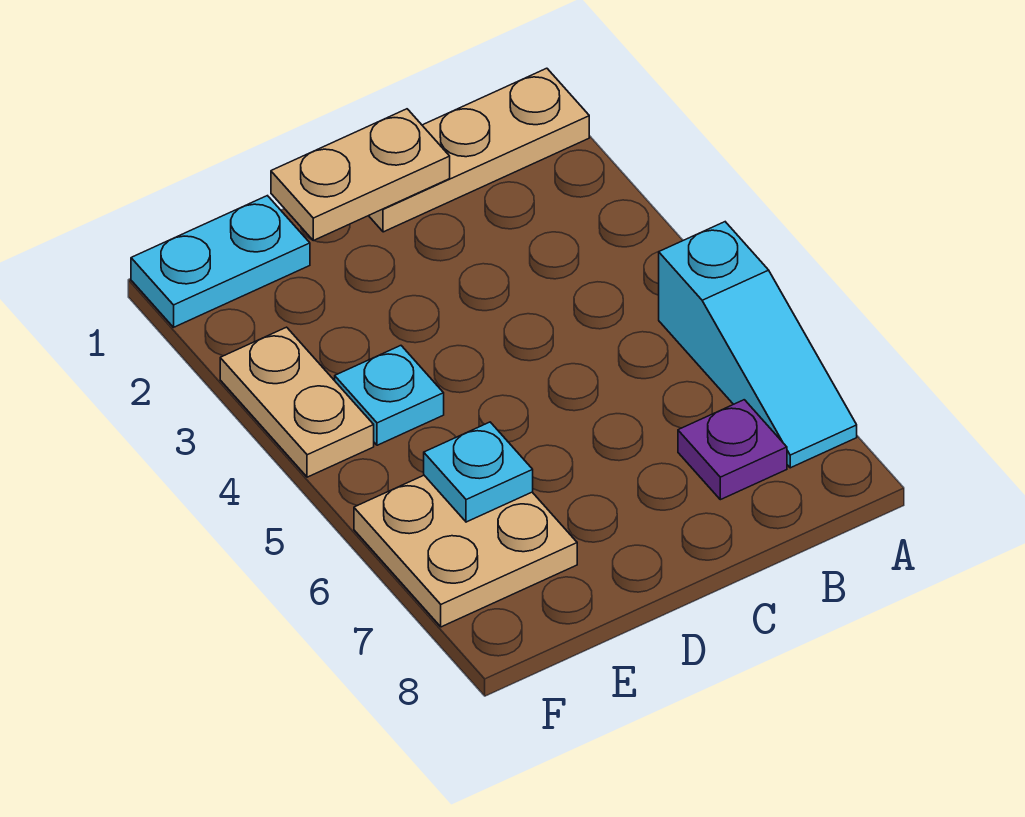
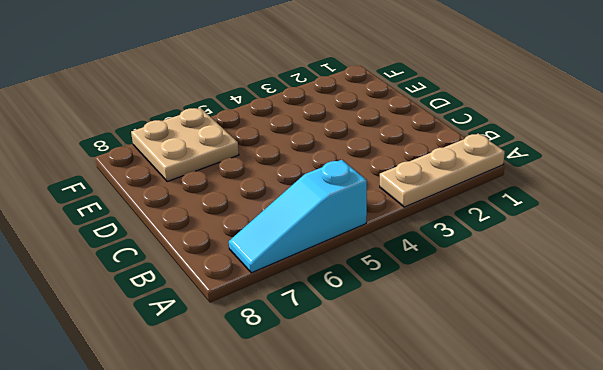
tan 1x3 plate [380,133,505,207] -> tan 1x3 plate turned to [369,68,589,232]
none -> purple 1x1 plate [678,400,787,500]
none -> cyan 1x2 plate [131,196,310,327]

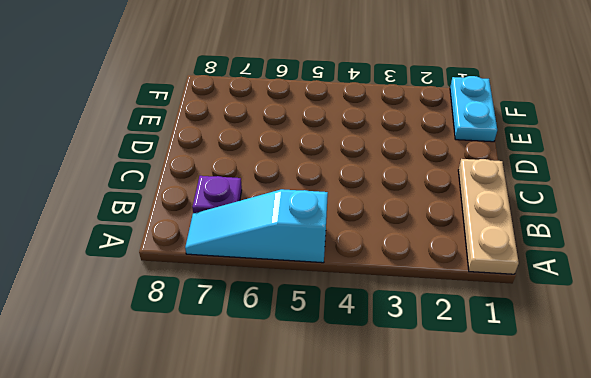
none -> cyan 1x1 plate [335,346,444,445]
none -> tan 2x2 plate [354,475,577,627]

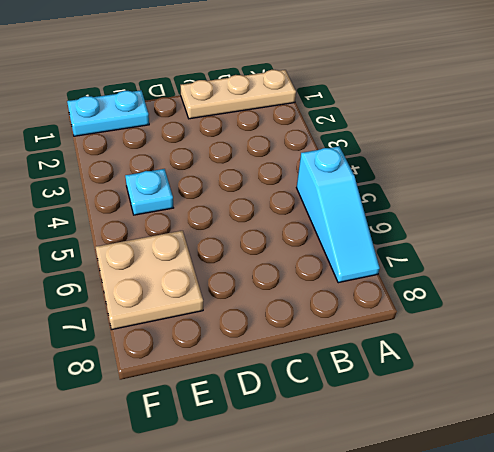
none -> purple 1x1 plate [678,400,787,500]
none -> tan 1x2 plate [220,327,374,477]

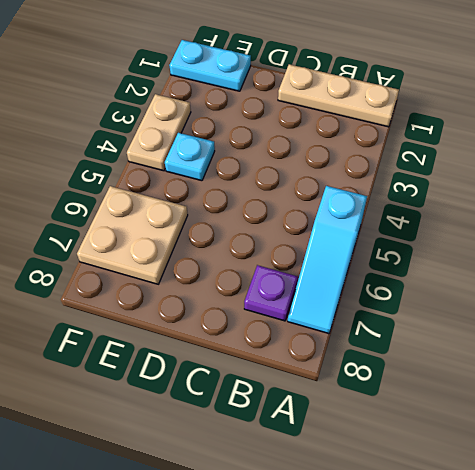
none -> tan 1x2 plate [271,109,450,240]
none -> cyan 1x1 plate [424,422,533,522]

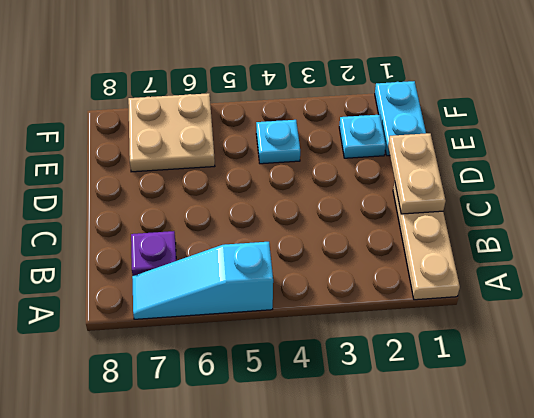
cyan 1x1 plate [339,115,386,158] -> cyan 1x1 plate moved to [424,422,533,522]
none -> tan 1x2 plate [220,327,374,477]

